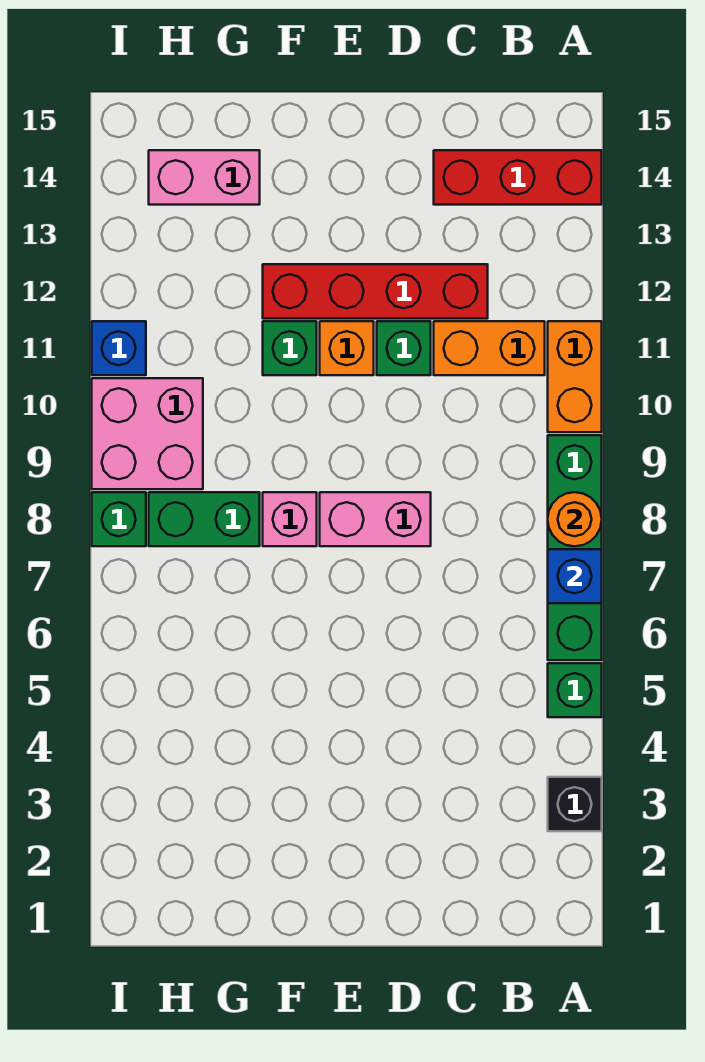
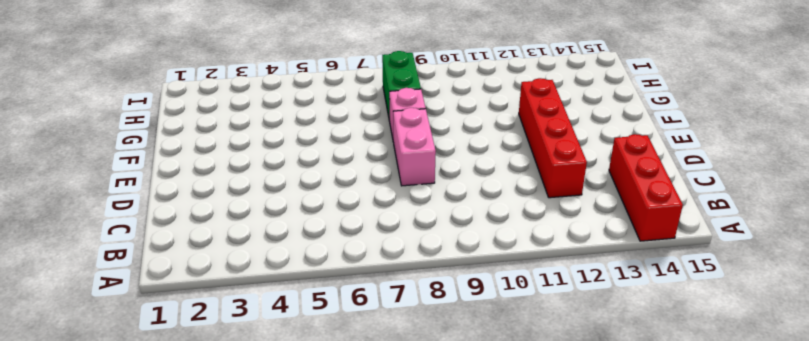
none -> black 1x1 brick [548,777,602,831]
none -> green 1x1 brick [548,663,602,717]
none -> green 1x4 brick [548,435,602,660]

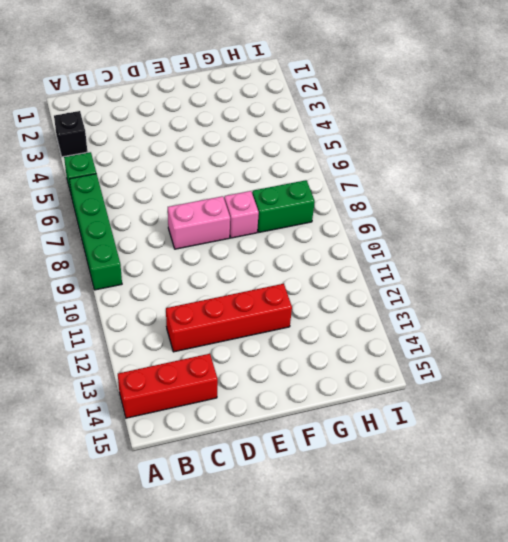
none -> orange 1x2 brick [548,321,602,432]
none -> orange 1x2 brick [434,321,545,375]
none -> green 1x1 brick [377,321,431,375]

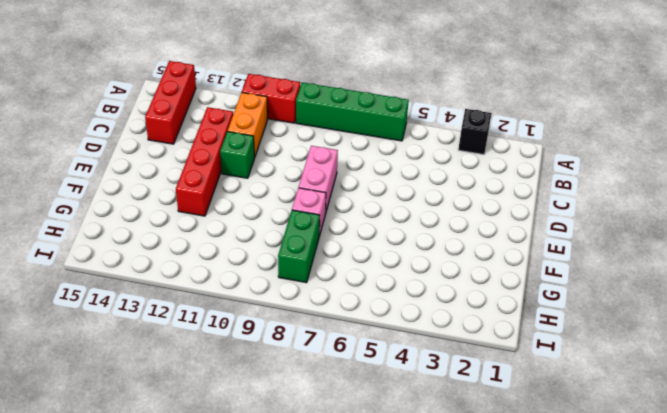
red 1x2 brick [242,74,300,123] -> orange 1x2 brick [548,321,602,432]
none -> green 1x1 brick [548,663,602,717]
none -> orange 1x1 brick [320,321,374,375]
none -> green 1x1 brick [263,321,317,375]

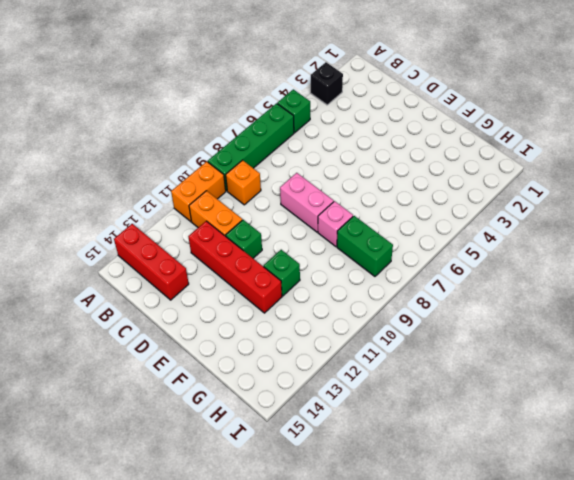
orange 1x1 brick [226,160,261,205] -> orange 1x1 brick moved to [320,321,374,375]
none -> pink 1x2 brick [149,150,260,205]
none -> pink 2x2 brick [92,378,203,489]
none -> green 1x1 brick [92,492,146,546]

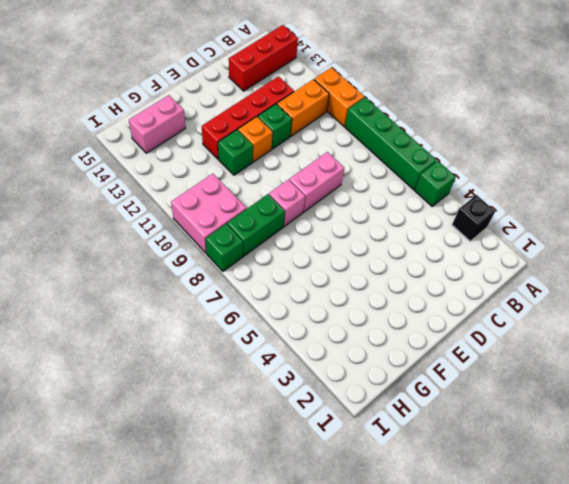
none -> blue 1x1 brick [92,321,146,375]
none -> blue 1x1 brick [548,549,602,603]
none -> orange 1x1 round brick [548,492,602,546]

